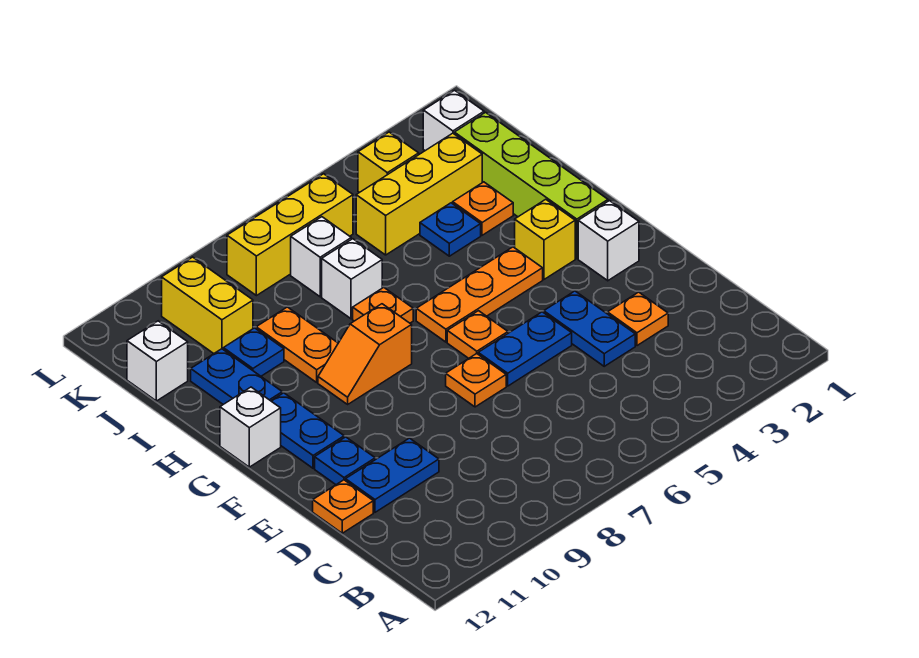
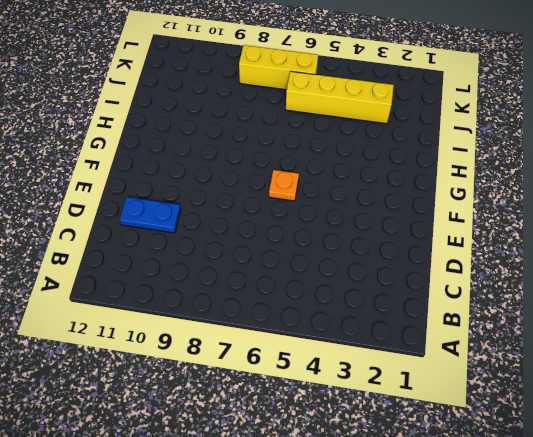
yellow 1x4 brick [286,71,394,124] -> yellow 1x3 brick [356,133,482,255]
none -> orange 1x1 plate [608,292,668,346]
none -> blue 1x2 plate [544,291,635,366]
none -> orange 1x1 plate [313,480,373,533]

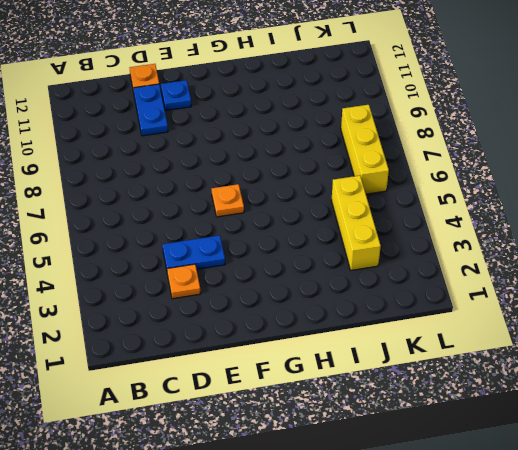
none -> blue 1x2 plate [478,312,572,386]
none -> orange 1x1 plate [446,354,506,407]
none -> white 1x1 brick [578,201,639,281]

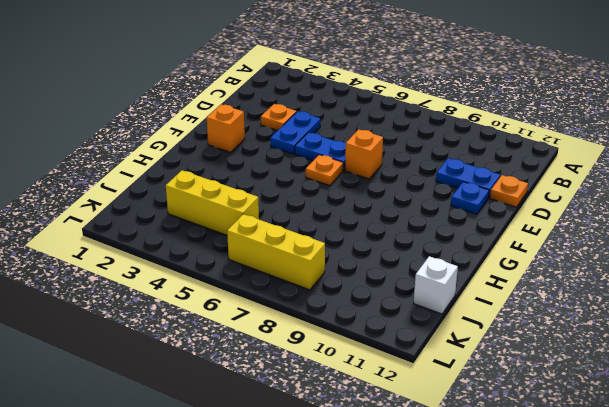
orange 1x1 brick [345,129,383,179] -> orange 1x1 plate [446,354,506,407]
orange 1x1 brick [207,104,245,152] -> white 1x1 brick [578,201,639,281]
none -> blue 1x2 plate [272,393,344,468]
none -> lime 1x4 brick [454,112,608,259]
none -> yellow 1x1 brick [515,199,575,279]

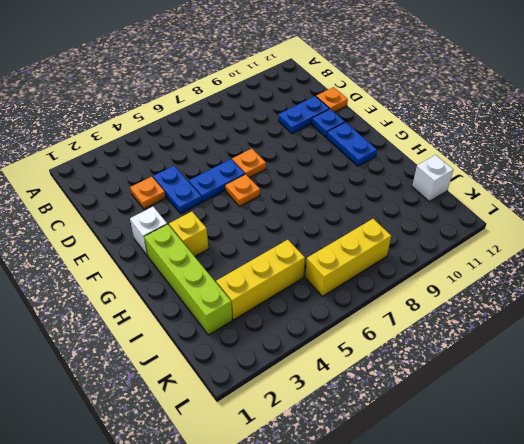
none -> orange 1x3 plate [416,247,543,342]
none -> orange 1x2 slope [318,304,412,404]
none -> white 1x1 brick [220,387,281,467]

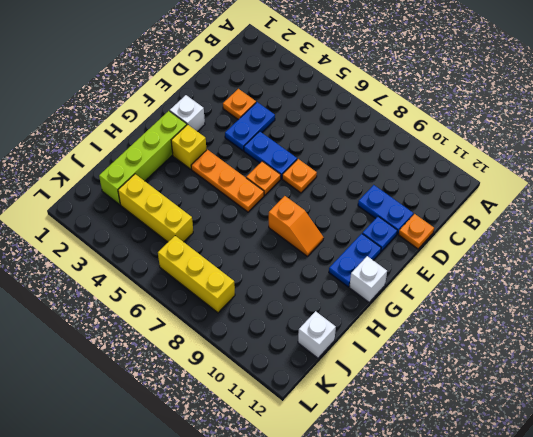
none -> orange 1x1 plate [353,287,413,323]
none -> orange 1x2 plate [256,307,338,382]
none -> blue 1x2 plate [191,349,282,404]

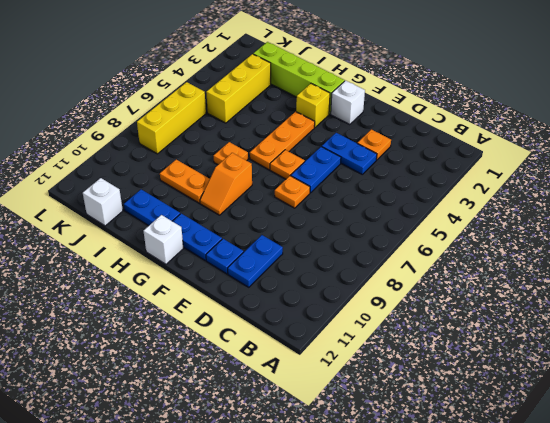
none -> orange 1x1 plate [313,480,373,533]
none -> orange 1x1 plate [453,182,513,235]
none -> blue 1x1 plate [420,203,481,256]

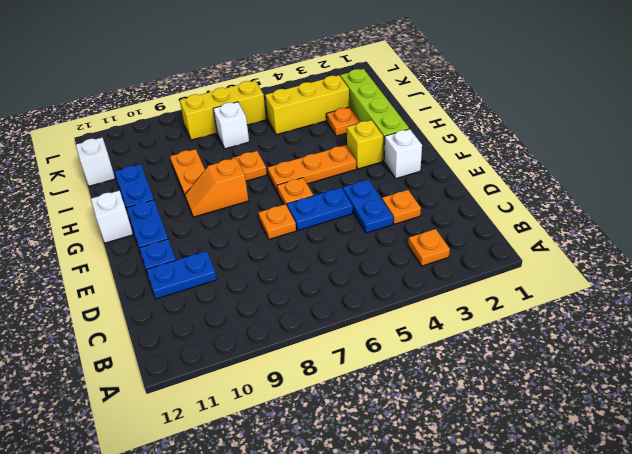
orange 1x1 plate [408,229,450,266] -> orange 1x1 plate moved to [313,480,373,533]
none -> blue 1x1 plate [420,203,481,256]
none -> white 1x1 brick [322,239,382,319]
none -> blue 1x1 plate [223,328,284,376]

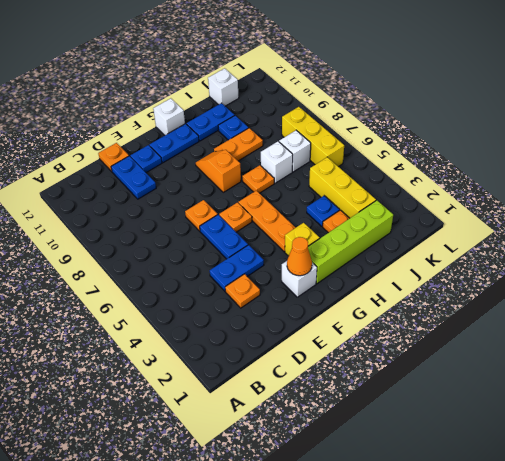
orange 1x1 cone [287,237,312,276] -> none
none -> yellow 1x2 brick [162,257,253,353]
none -> white 1x1 brick [423,90,484,151]
none -> yellow 1x1 brick [358,132,419,192]

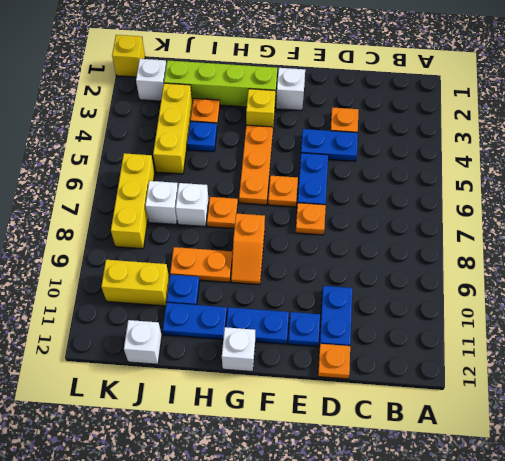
yellow 1x1 brick [112,35,145,77] -> yellow 1x1 brick moved to [358,132,419,192]

